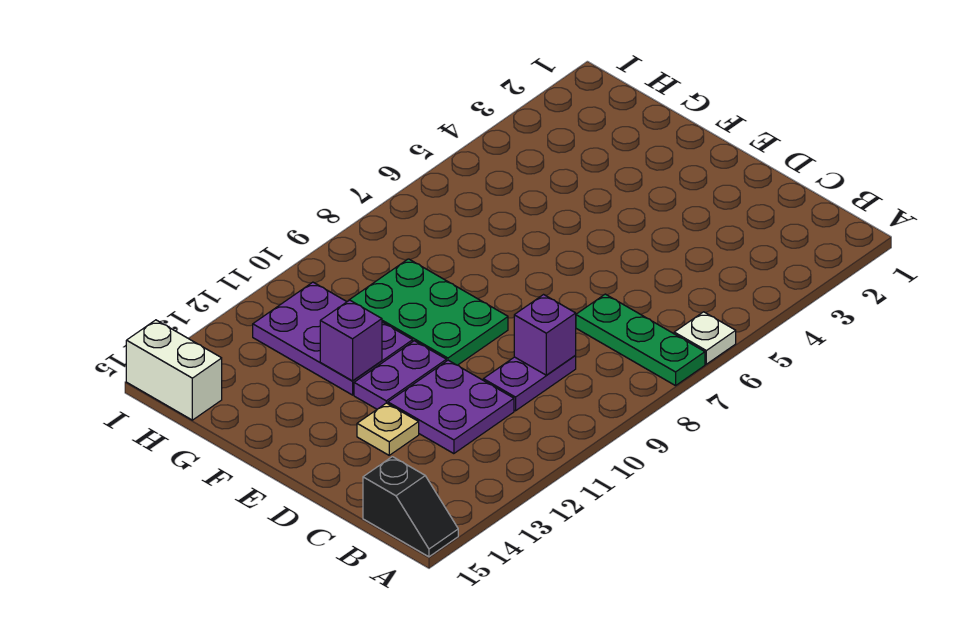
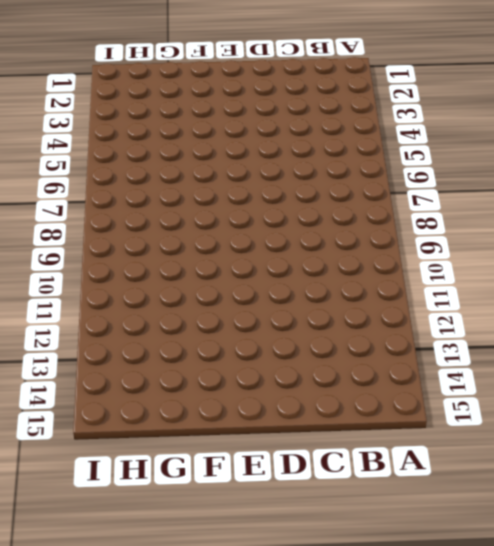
none -> white 1x1 plate [674,312,736,364]
none -> green 1x3 plate [576,294,705,386]
none -> black 1x2 slope [363,457,458,557]

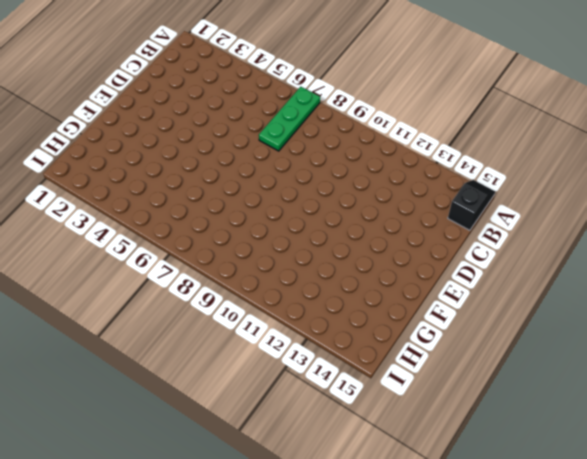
none -> white 1x1 plate [674,312,736,364]
none -> purple 1x2 plate [483,355,576,411]
none -> purple 2x2 plate [388,360,514,454]

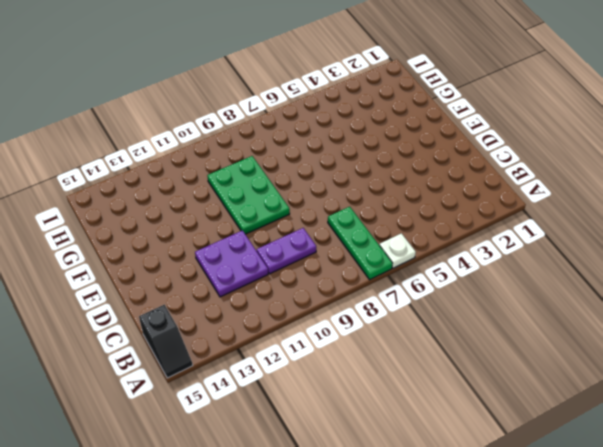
none -> tan 1x1 plate [357,403,419,455]
none -> purple 1x2 plate [354,341,446,409]
none -> purple 2x3 plate [253,282,413,395]

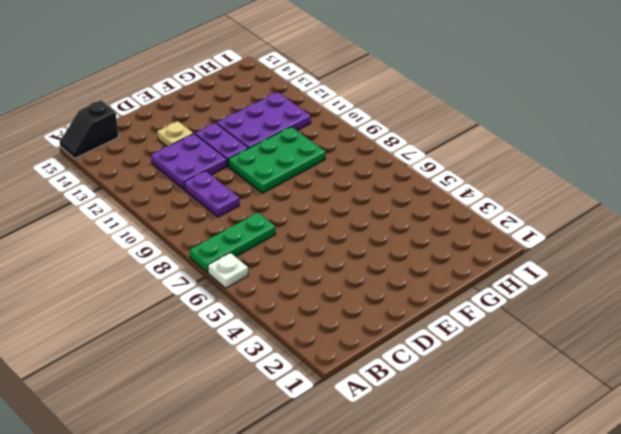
none -> white 1x2 brick [126,320,222,420]
none -> purple 1x1 brick [514,295,576,375]
none -> purple 1x1 brick [320,300,382,381]

